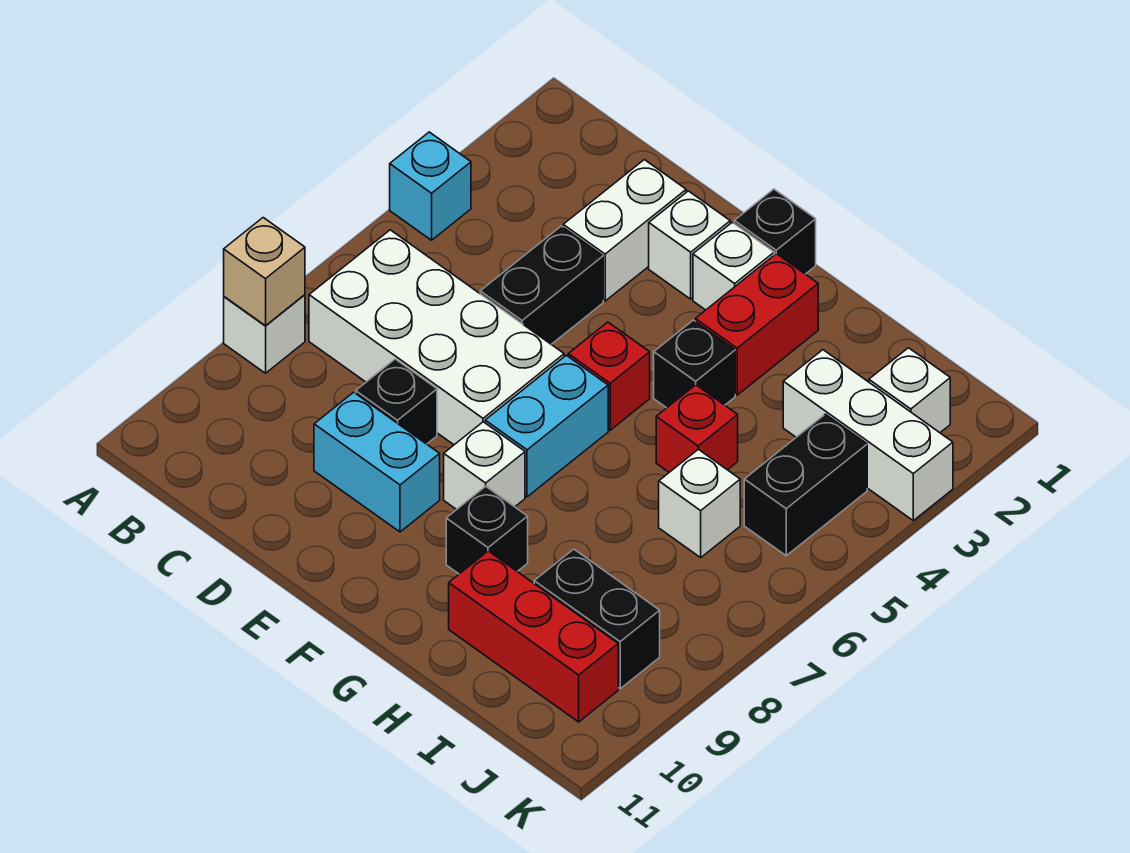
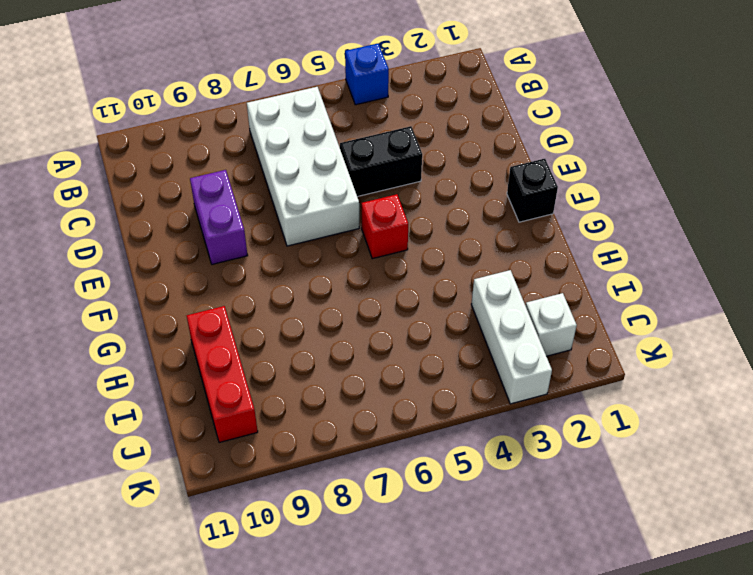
blue 1x1 brick [345,44,389,105] -> cyan 1x1 brick [390,132,471,240]
purple 1x2 brick [190,170,248,264] -> cyan 1x2 brick [314,392,440,532]
none -> white 1x1 brick [224,295,305,373]
none -> white 1x2 brick [563,160,686,301]
none -> black 1x1 brick [356,359,437,444]

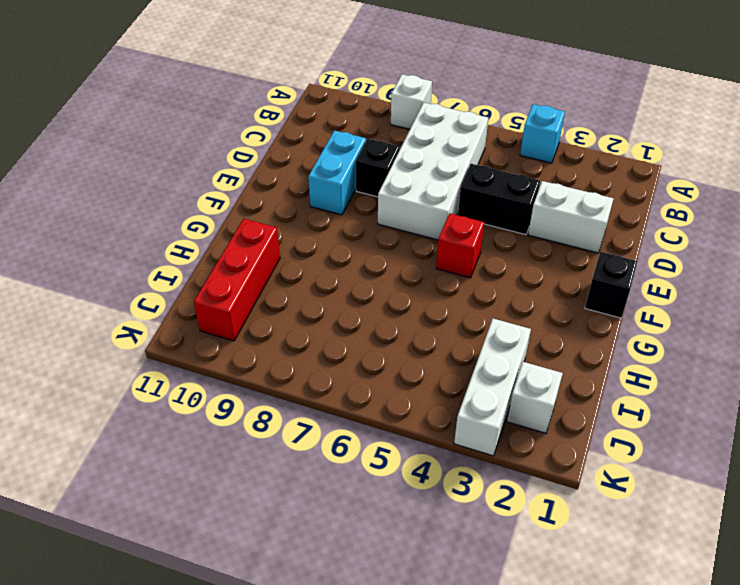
none -> white 1x1 brick [649,191,730,299]
none -> white 1x1 brick [693,222,774,310]
none -> cyan 1x2 brick [485,355,608,497]

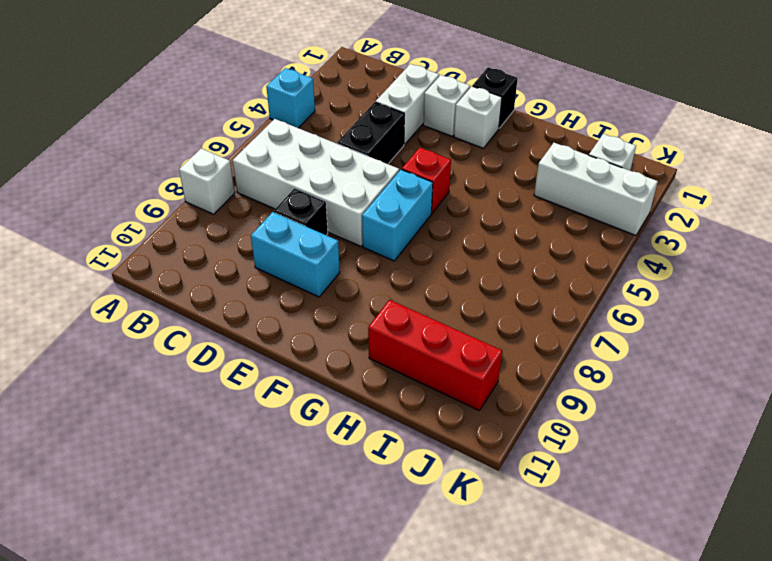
none -> white 1x1 brick [444,422,525,510]
none -> red 1x2 brick [695,254,818,395]
none -> black 1x1 brick [654,320,735,408]

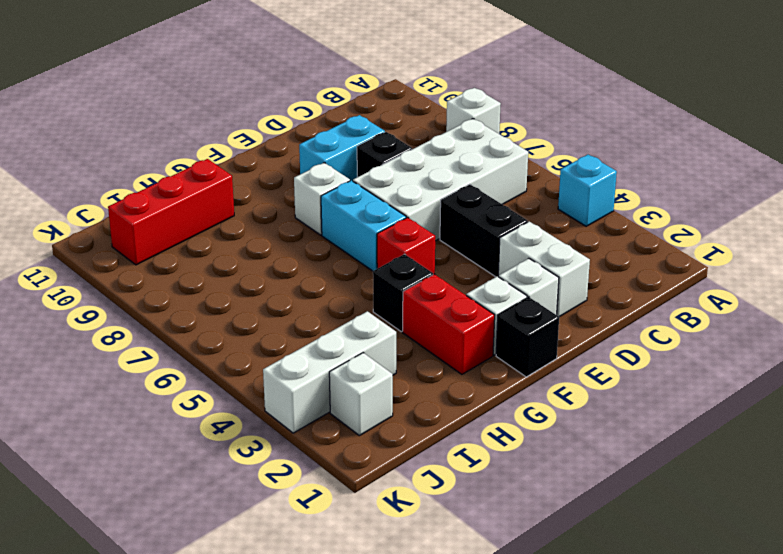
none -> black 1x1 brick [446,486,528,574]
none -> red 1x1 brick [656,385,738,472]
none -> white 1x1 brick [659,449,740,557]

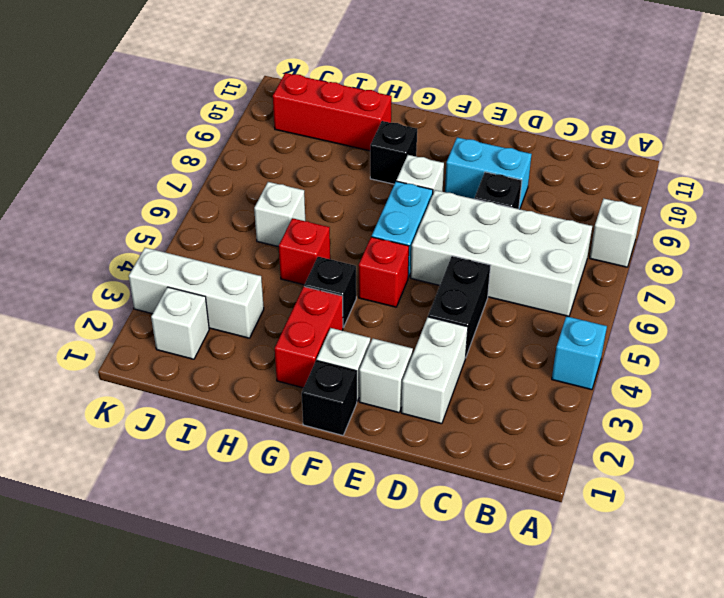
none -> black 1x2 brick [534,549,660,689]
none -> black 1x2 brick [744,414,867,556]
none -> tan 1x1 brick [224,218,305,326]

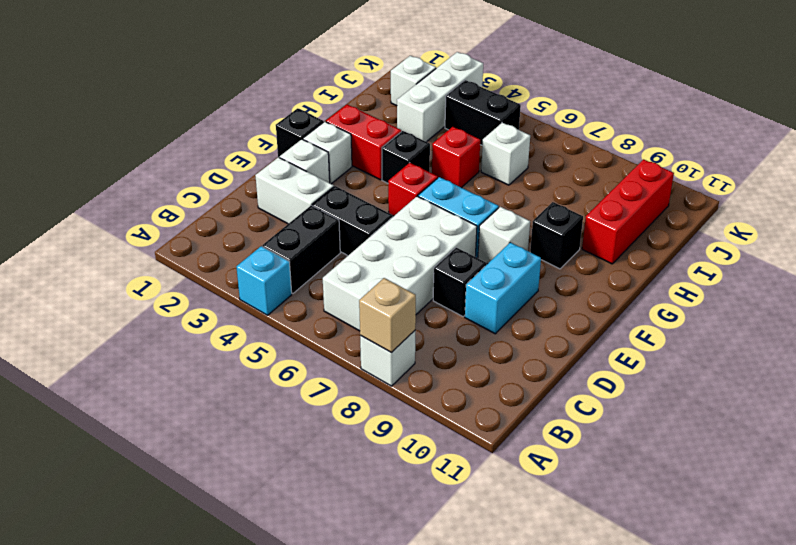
black 1x2 brick [262,206,340,294] -> black 1x2 brick moved to [534,549,660,689]

